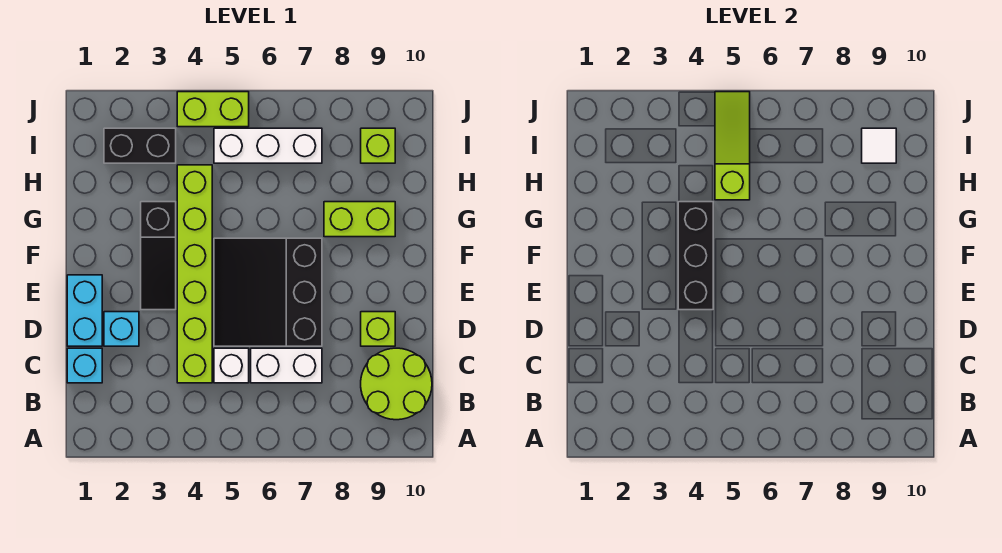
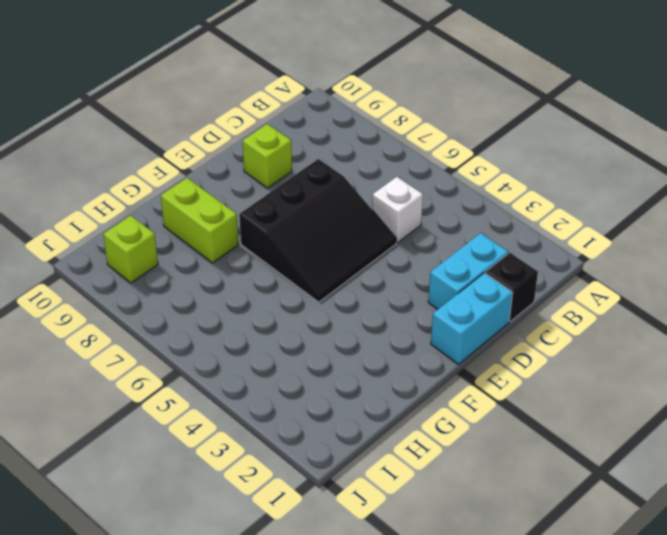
black 1x1 brick [485,253,538,321] -> cyan 1x1 brick [67,348,102,383]
cyan 1x2 brick [428,233,508,309] -> cyan 1x1 brick [104,312,139,346]
none -> lime 2x2 round brick [361,348,432,420]
none -> lime 1x6 brick [177,165,212,383]
none -> white 1x2 brick [251,348,322,383]

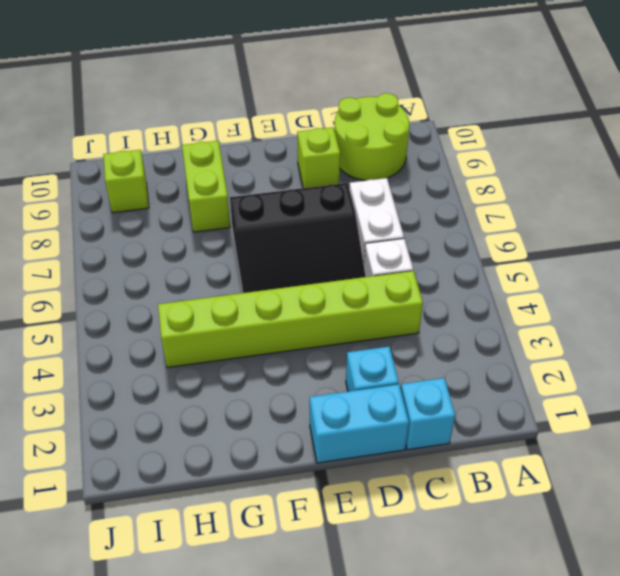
none -> black 1x3 slope [141,202,176,310]
none -> black 1x2 brick [104,128,176,163]
none -> white 1x3 brick [214,128,322,163]

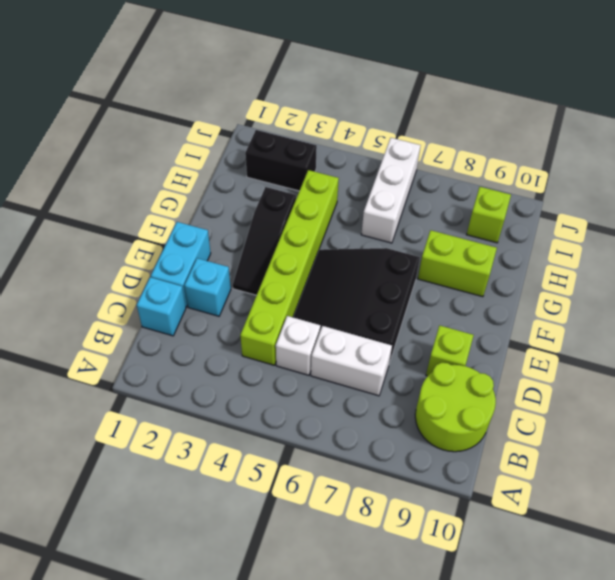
white 1x3 brick [361,138,421,243] -> white 1x3 brick turned to [214,128,322,163]
none -> lime 1x2 brick [177,92,249,127]
none -> black 1x3 brick [678,202,713,310]
none -> lime 1x3 slope [715,92,750,200]

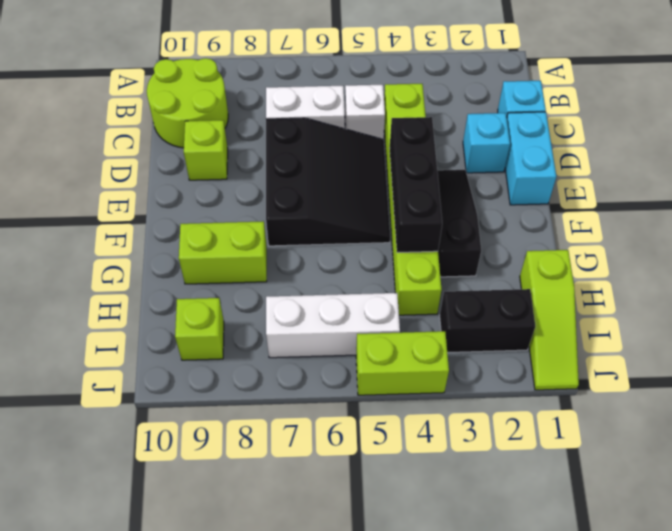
lime 1x3 slope [520,250,579,390] -> lime 1x3 slope moved to [715,92,750,200]
none -> white 1x1 tile [862,128,896,163]

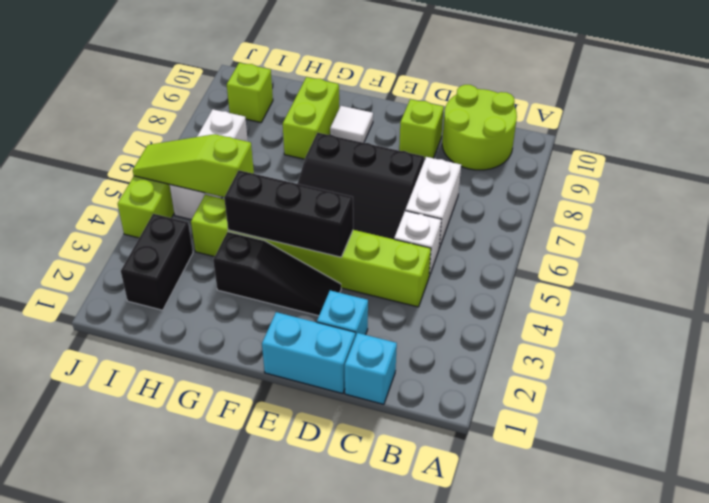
white 1x1 tile [330,106,373,143] -> white 1x1 tile moved to [862,128,896,163]

